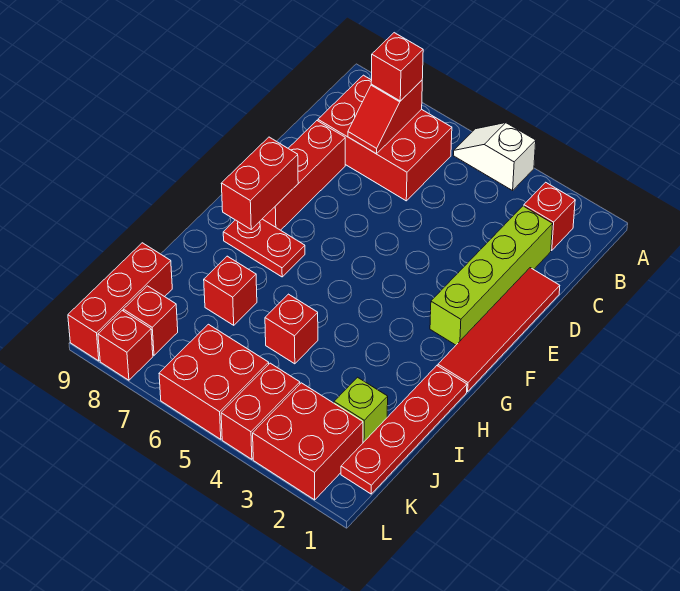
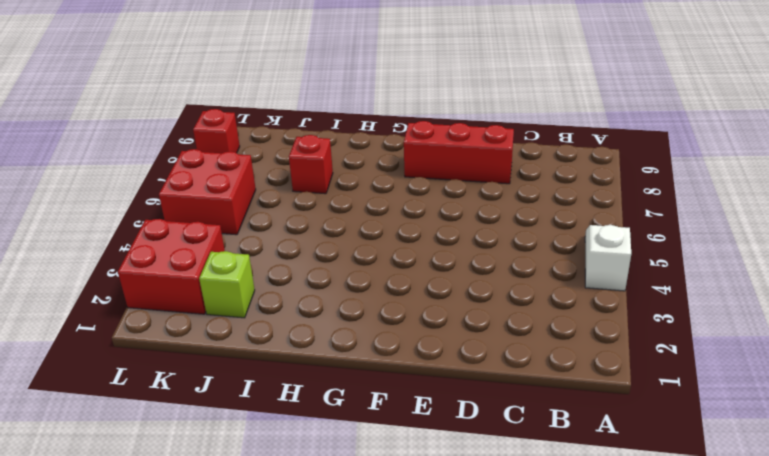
none -> red 1x1 brick [524,182,575,250]
none -> red 2x3 brick [318,75,452,201]
none -> lime 1x4 brick [430,206,553,345]

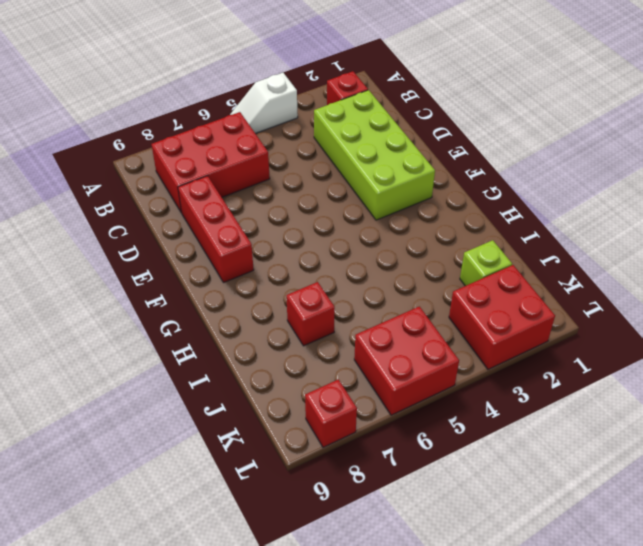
lime 2x4 brick [314,90,435,220] -> lime 1x4 brick [430,206,553,345]
none -> red 1x4 tile [438,268,560,392]
none -> red 1x2 plate [223,219,305,277]
none -> red 1x4 plate [341,366,467,494]

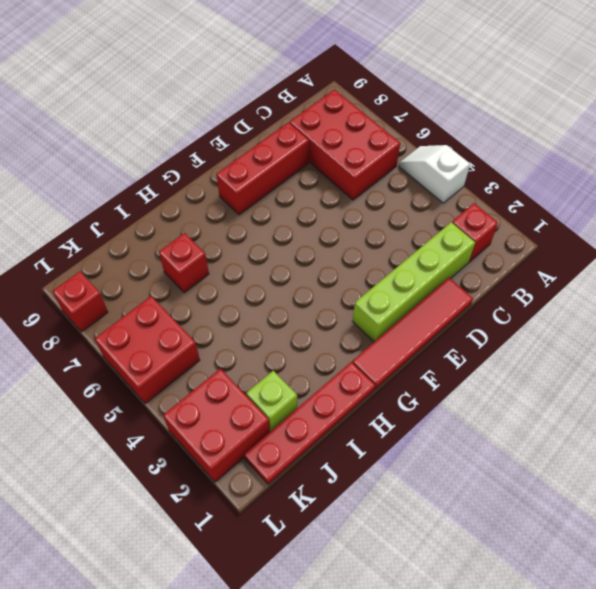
none -> red 1x2 plate [223,219,305,277]
none -> red 1x1 brick [265,294,318,364]
none -> red 1x3 brick [68,243,172,361]

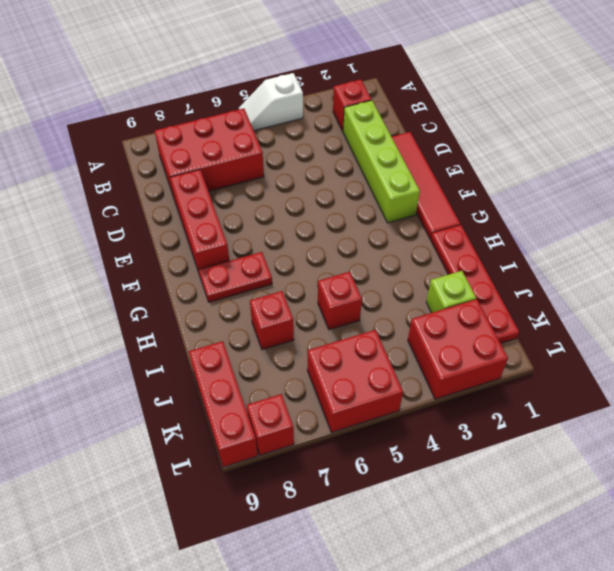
none -> red 1x2 brick [221,363,300,459]
none -> red 1x1 brick [123,286,178,355]
none -> red 1x2 slope [348,80,422,154]

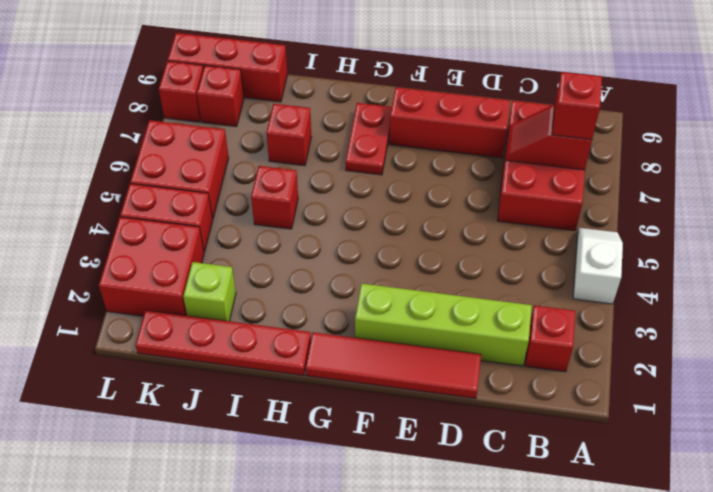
none -> red 1x2 brick [221,137,298,229]

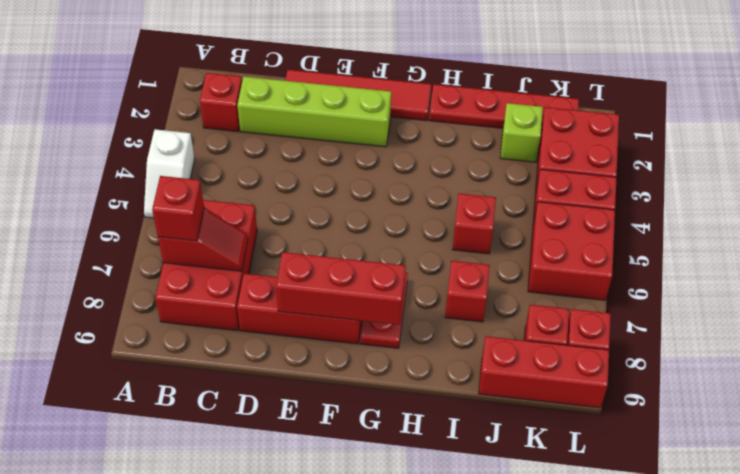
red 1x3 brick [276,252,406,325] -> red 1x2 brick [221,137,298,229]

